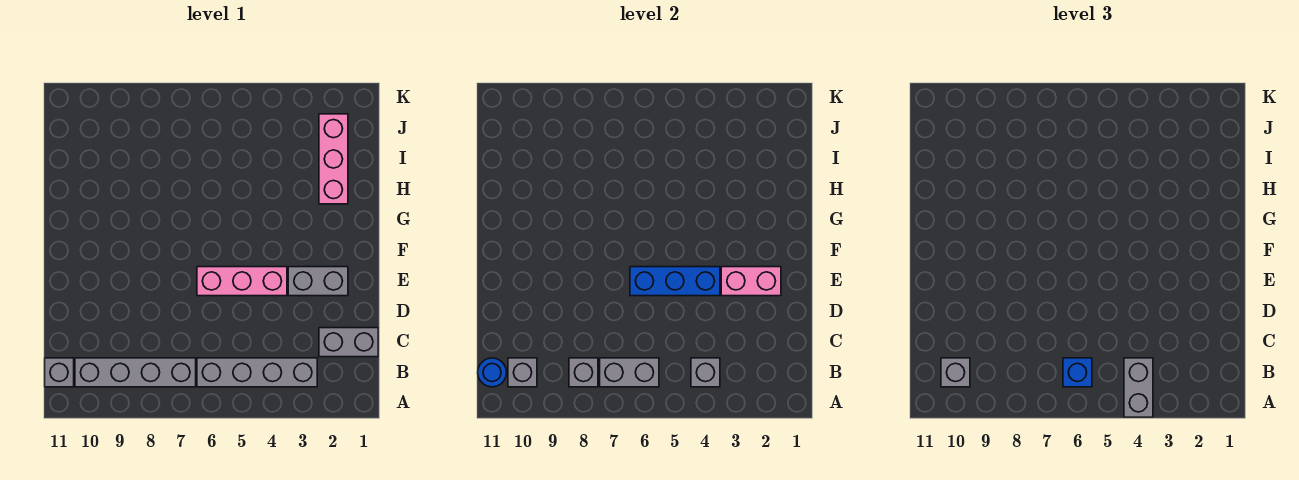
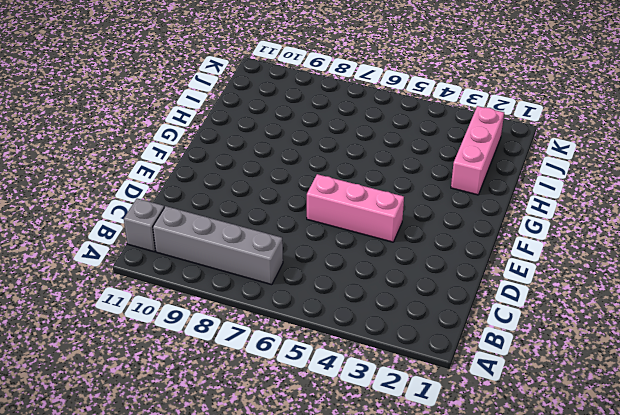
none -> grey 1x4 brick [197,358,317,387]
none -> grey 1x2 brick [319,328,378,357]
none -> grey 1x2 brick [288,267,348,296]

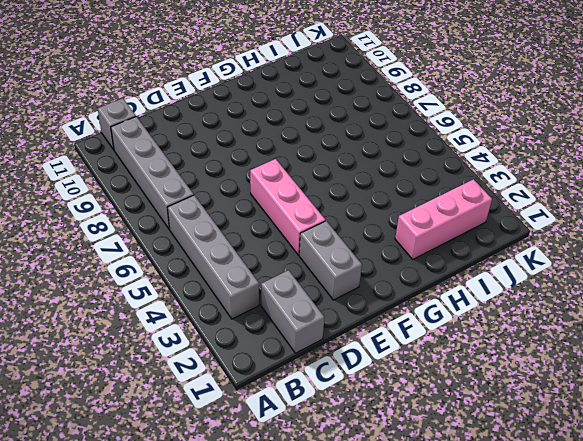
none -> grey 1x1 brick [691,358,720,387]
none -> grey 1x2 brick [600,358,659,387]
none -> grey 1x1 brick [569,358,598,387]

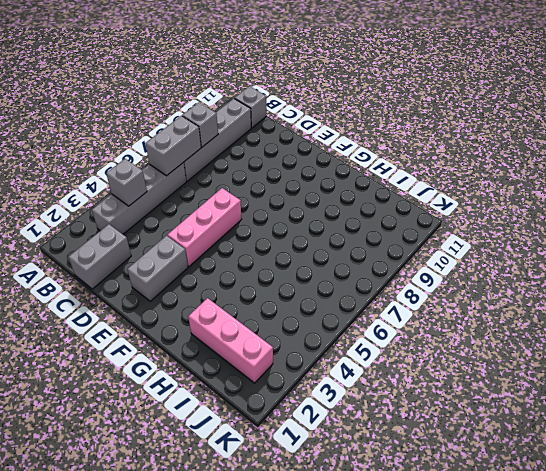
none -> grey 1x1 brick [508,358,537,387]
none -> blue 1x1 round brick [478,358,507,387]
none -> pink 1x2 brick [721,267,781,296]

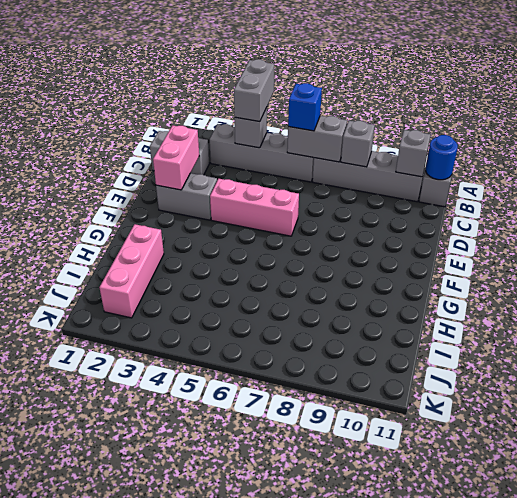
pink 1x2 brick [153,125,200,190] -> pink 1x2 brick turned to [721,267,781,296]
none -> blue 1x3 brick [630,267,720,296]
none -> grey 1x1 brick [941,358,970,387]

